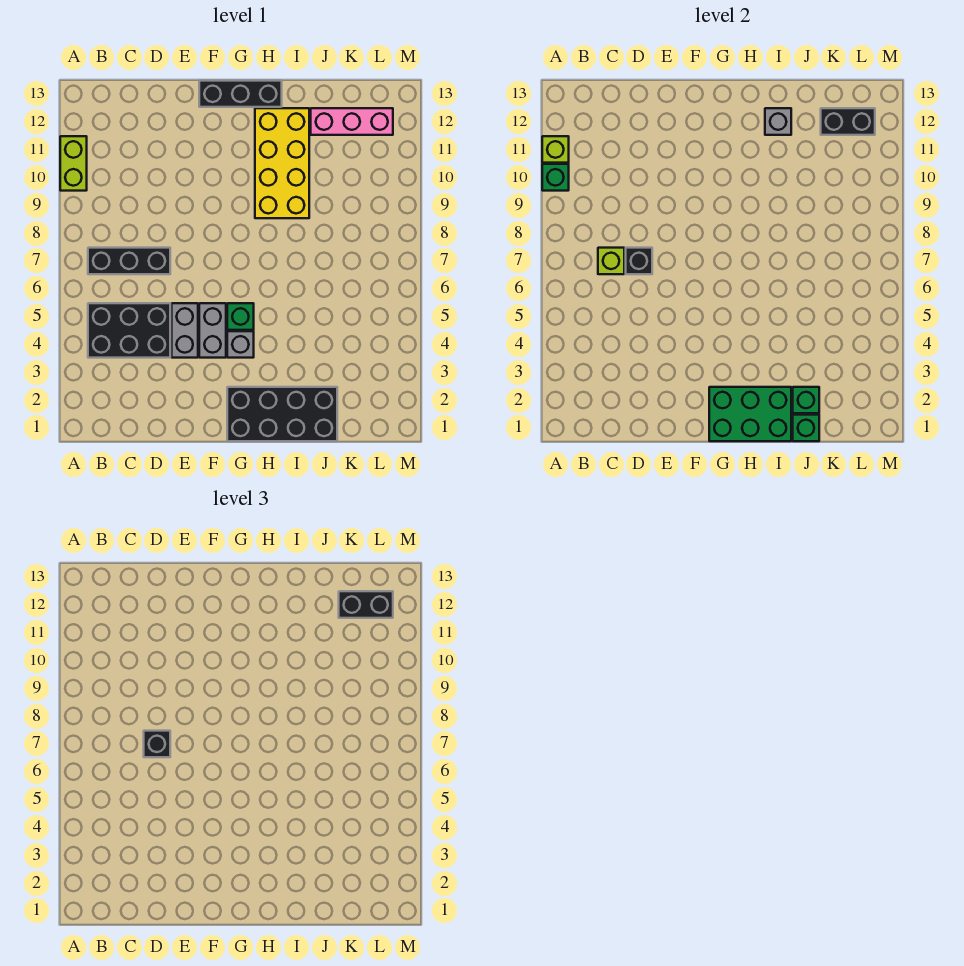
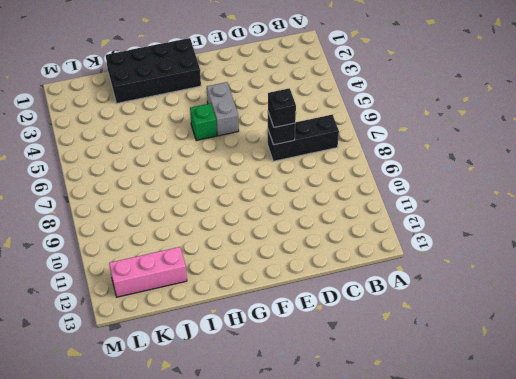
none -> lime 1x2 brick [60,136,87,191]
none -> black 2x3 brick [88,303,170,358]
none -> grey 1x2 brick [172,303,198,358]

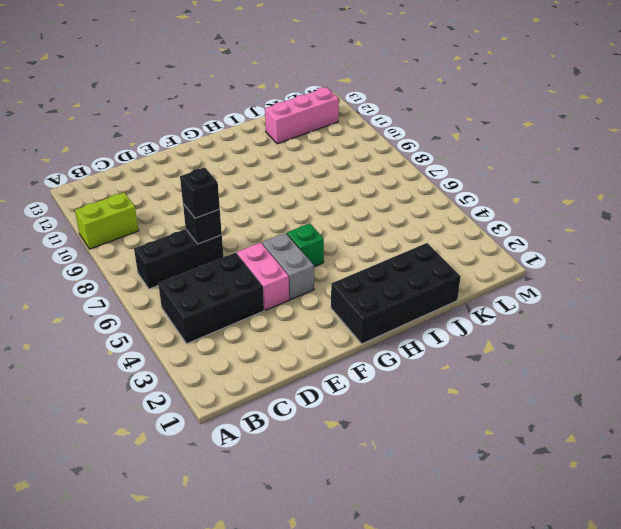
lime 1x2 brick [75,192,139,249] -> lime 1x2 brick turned to [60,136,87,191]
pink 1x2 brick [237,243,289,310] -> grey 1x2 brick [172,303,198,358]
none -> black 1x3 brick [199,81,282,107]
none -> grey 1x1 brick [227,331,254,358]
none -> yellow 2x4 brick [255,108,309,218]

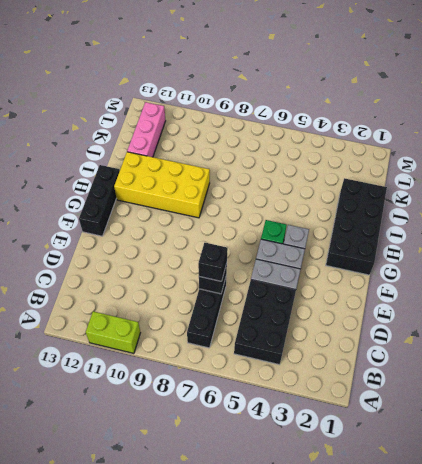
none -> green 1x1 brick [542,164,569,191]
none -> lime 1x1 brick [542,136,569,163]
none -> lime 1x1 brick [598,248,624,274]

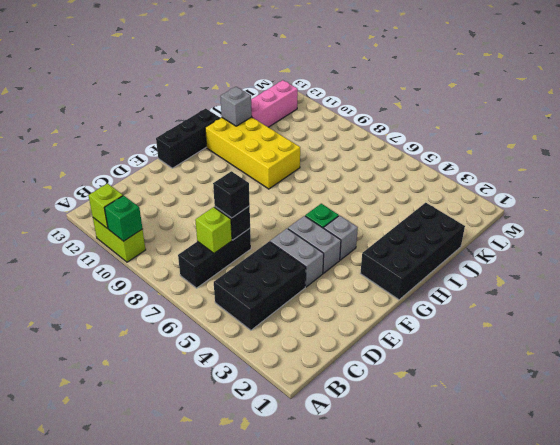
none -> green 2x3 brick [709,387,791,441]
none -> green 1x1 brick [793,415,819,441]
none -> green 1x1 brick [793,387,819,413]

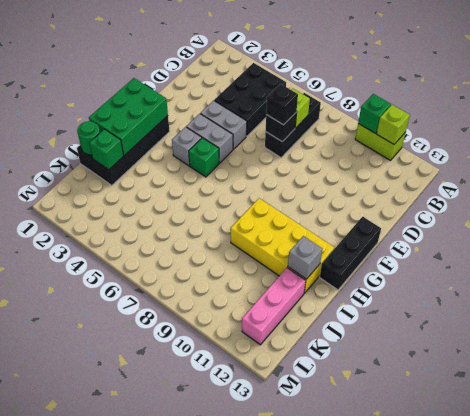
green 1x1 round brick [77,121,100,155] -> green 1x1 brick [793,415,819,441]
none -> black 1x2 brick [821,108,875,135]
none -> black 1x2 brick [339,591,393,618]

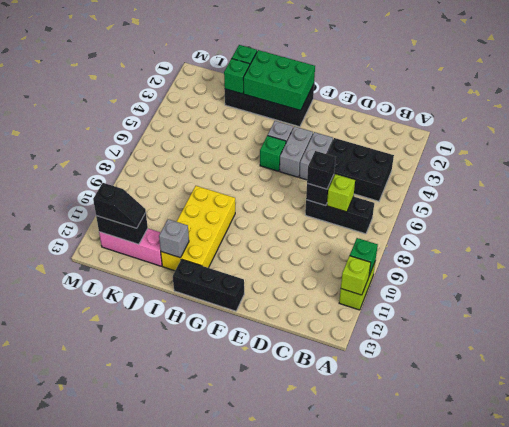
black 1x2 slope [93,183,146,228] -> black 1x2 brick [339,591,393,618]

